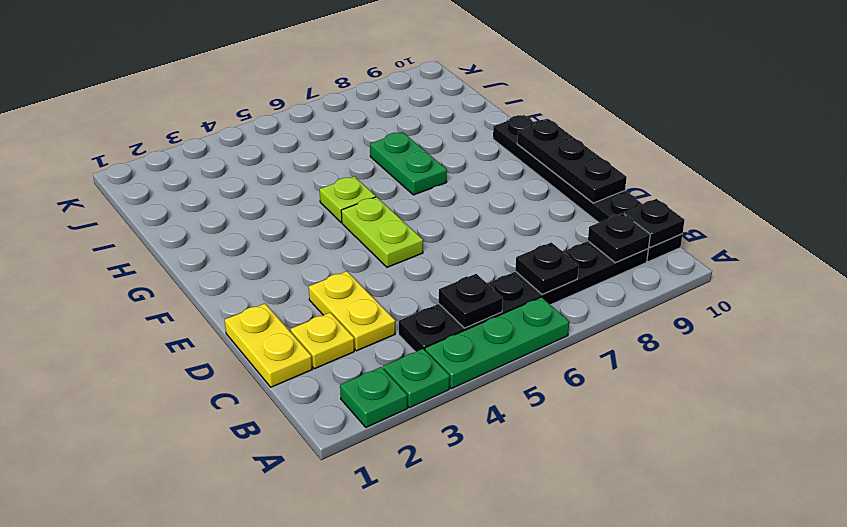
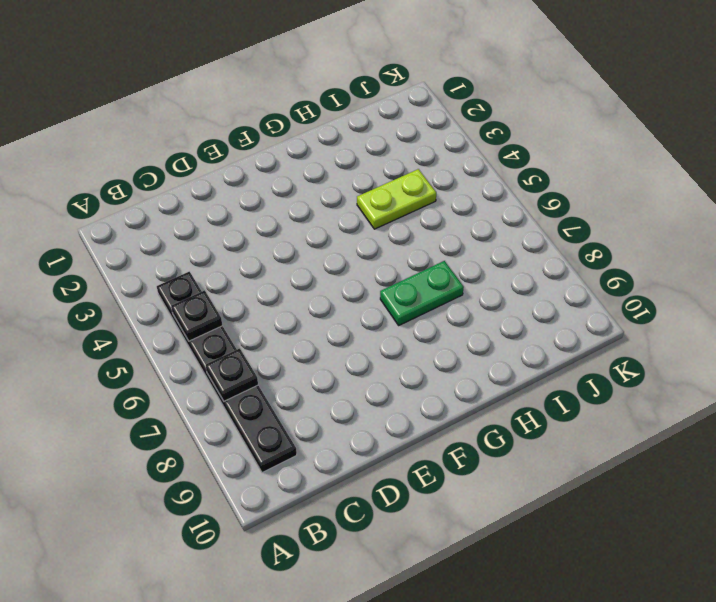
lime 1x2 plate [357,169,436,229] -> lime 1x2 plate moved to [341,197,423,267]
none -> green 1x1 plate [340,367,407,427]
none -> green 1x1 plate [383,349,450,408]
none -> green 1x3 plate [425,297,569,389]

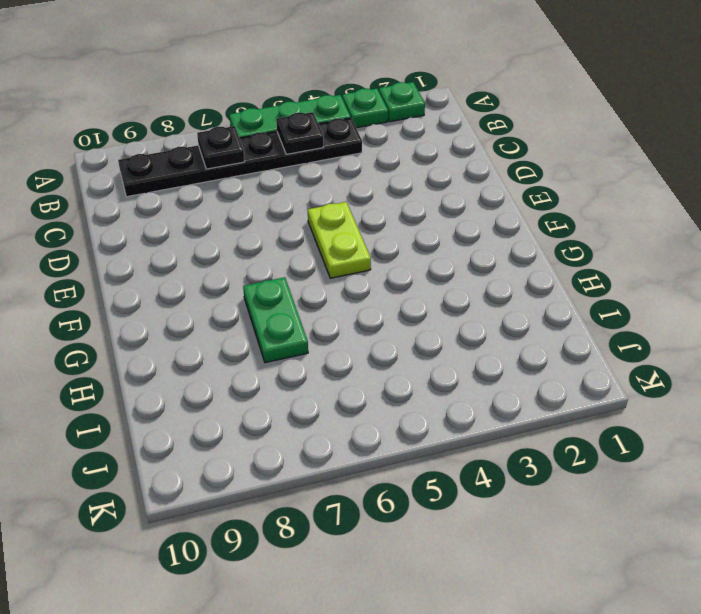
none -> black 1x6 plate [493,115,682,262]
none -> yellow 1x2 plate [225,304,312,387]
none -> yellow 1x1 plate [290,313,354,369]

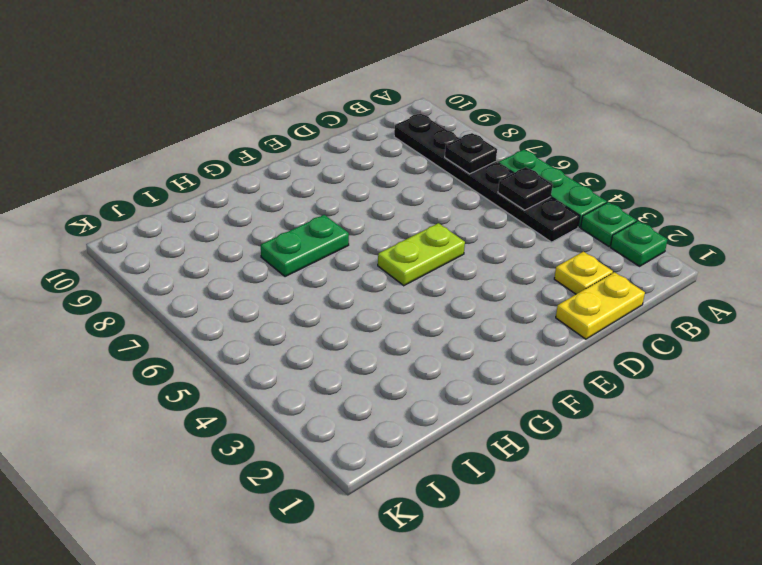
none -> black 1x6 plate [493,115,682,262]
none -> yellow 1x2 plate [309,271,395,351]
none -> lime 1x1 plate [320,176,376,222]

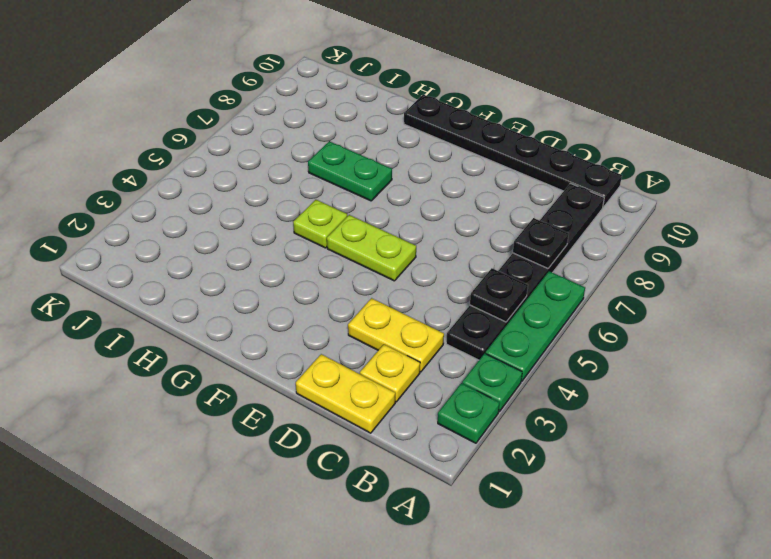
none -> black 1x1 plate [588,213,650,263]
none -> black 1x1 plate [624,199,685,247]
none -> black 1x3 plate [517,120,627,203]

